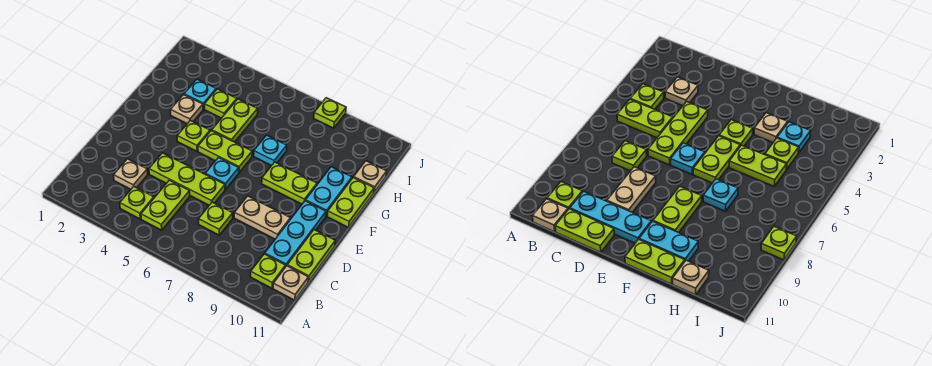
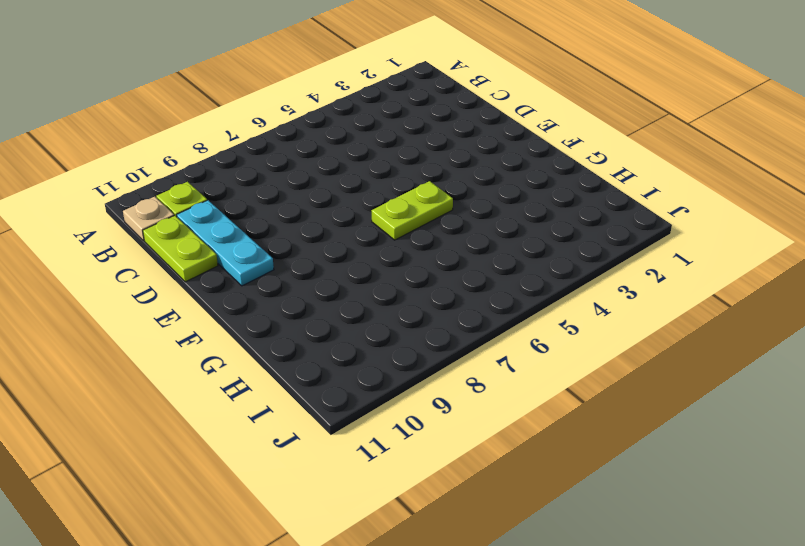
none -> lime 1x1 plate [120,187,154,219]
none -> lime 1x2 plate [141,180,190,230]
none -> tan 1x1 plate [114,159,148,189]

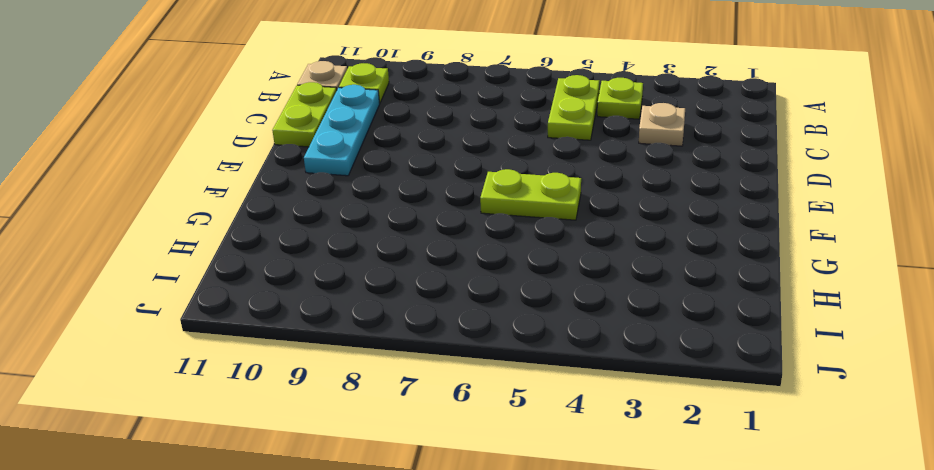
none -> lime 1x1 plate [199,202,233,235]
none -> lime 1x3 plate [149,153,225,205]
none -> tan 1x2 plate [234,196,291,239]

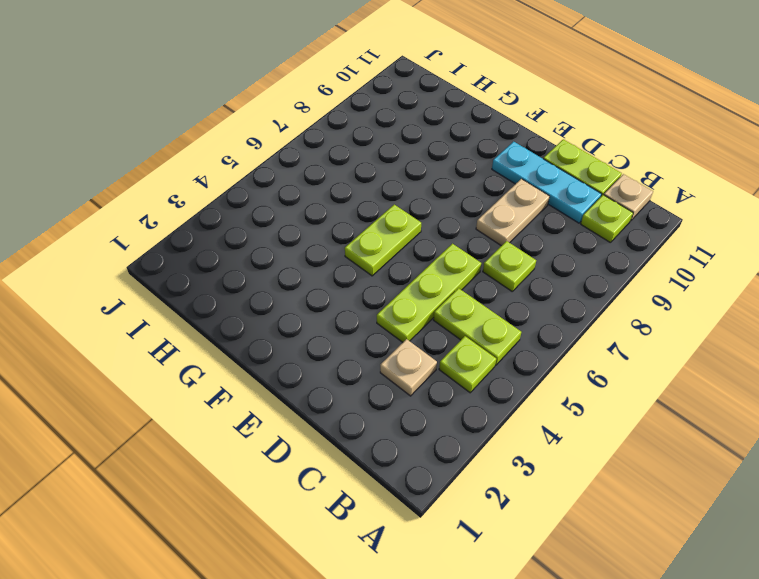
none -> cyan 1x1 plate [205,158,239,189]
none -> lime 1x1 plate [177,121,210,151]
none -> lime 1x2 plate [262,162,317,204]

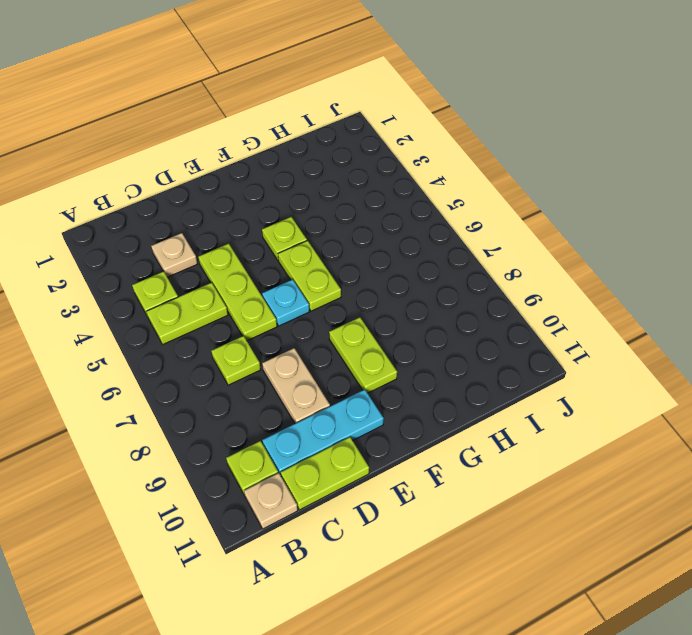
none -> cyan 1x2 plate [306,167,352,216]
none -> lime 1x2 plate [327,177,374,227]
none -> tan 1x1 plate [171,95,203,124]

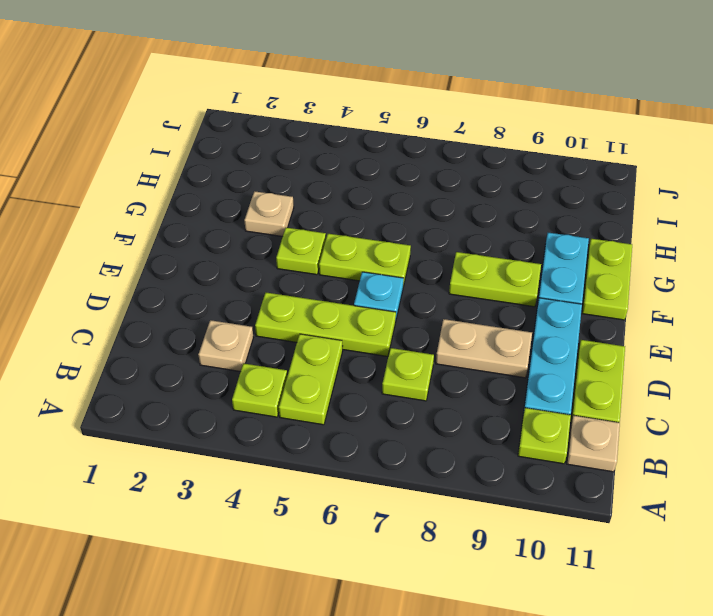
none -> lime 1x2 plate [212,99,258,142]
none -> cyan 1x1 plate [254,135,287,166]
none -> cyan 1x1 plate [184,79,216,109]

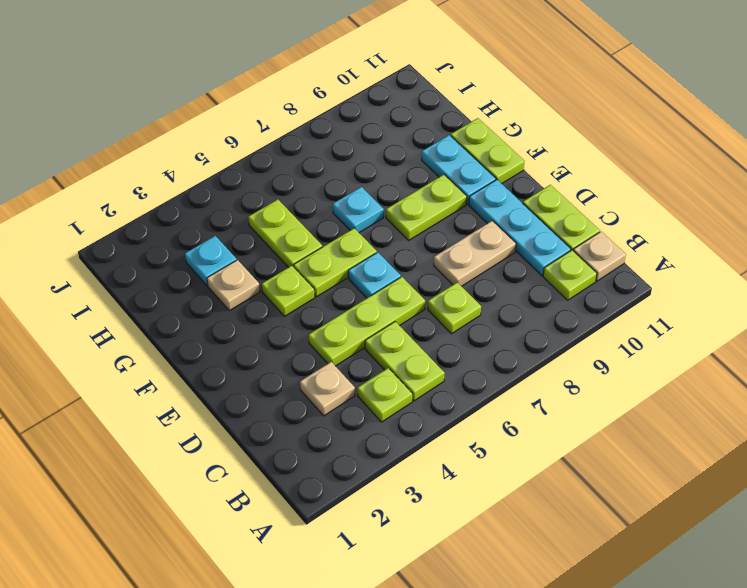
none -> lime 1x1 plate [205,89,237,118]
none -> tan 1x1 plate [354,161,387,192]
none -> lime 1x1 plate [314,98,346,128]

